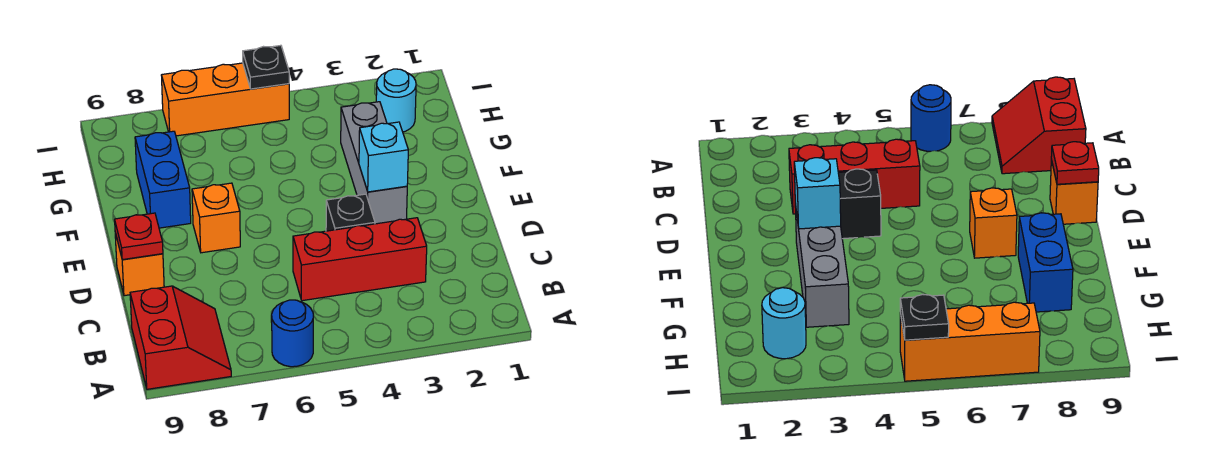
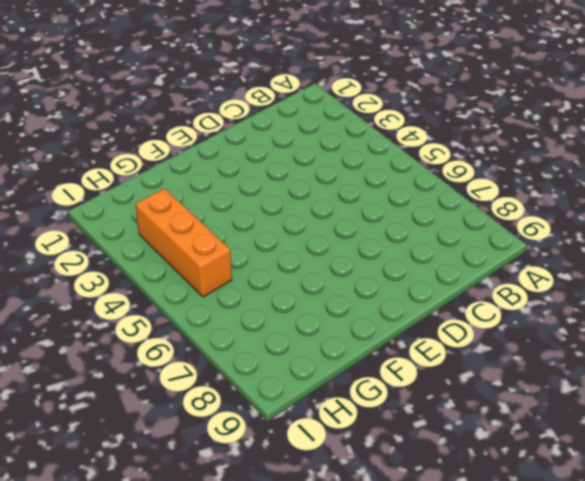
orange 1x3 brick [136,188,232,297] -> orange 1x3 brick moved to [161,63,289,136]
none -> blue 1x1 round brick [272,300,313,367]
none -> red 2x2 slope [130,286,231,389]
none -> red 1x3 brick [293,218,427,301]

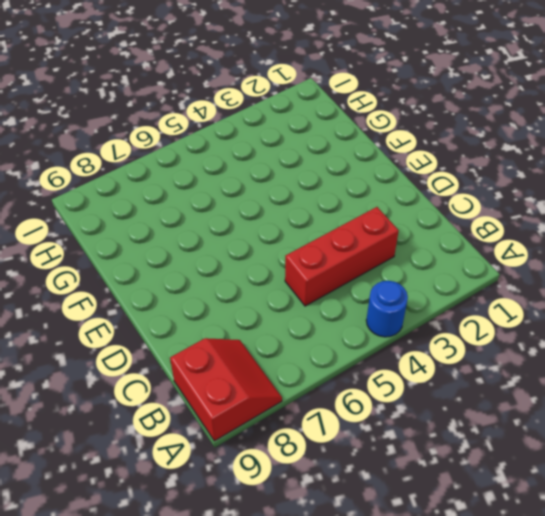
blue 1x1 round brick [366,281,408,337] -> blue 1x1 round brick moved to [272,300,313,367]
none -> black 1x1 brick [326,194,375,231]
none -> orange 1x1 brick [115,233,164,296]
none -> grey 1x3 brick [341,102,407,224]

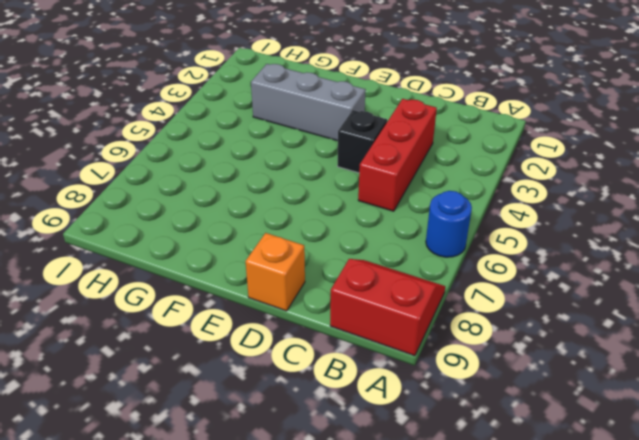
none -> orange 1x1 brick [192,183,240,253]
none -> blue 1x2 brick [135,131,191,228]
none -> cyan 1x1 round brick [376,69,416,132]

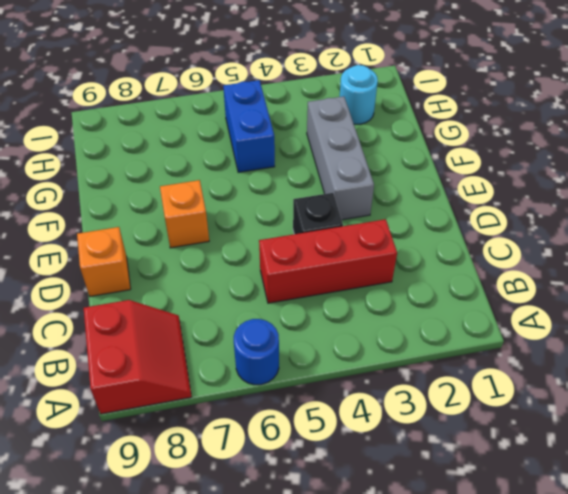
blue 1x2 brick [223,80,275,172] -> blue 1x2 brick moved to [135,131,191,228]
none -> orange 1x3 brick [161,63,289,136]
none -> red 1x1 plate [115,213,163,260]
none -> cyan 1x1 brick [359,122,408,192]

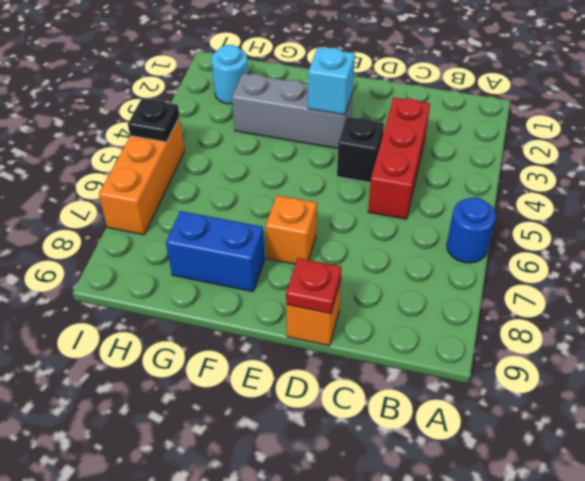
none -> red 2x2 slope [130,286,231,389]

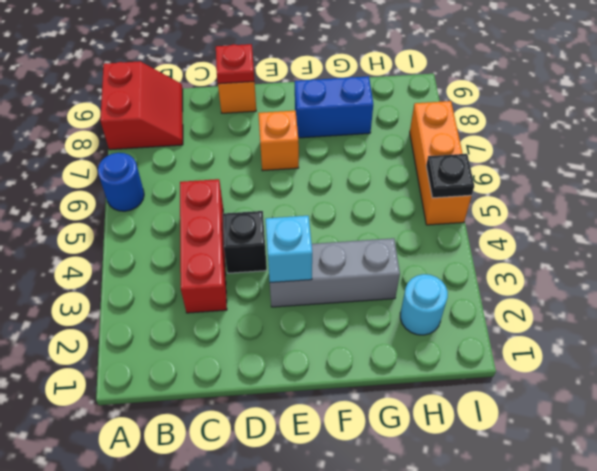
red 2x2 slope [100,61,183,150] -> red 2x2 slope turned to [130,286,231,389]

